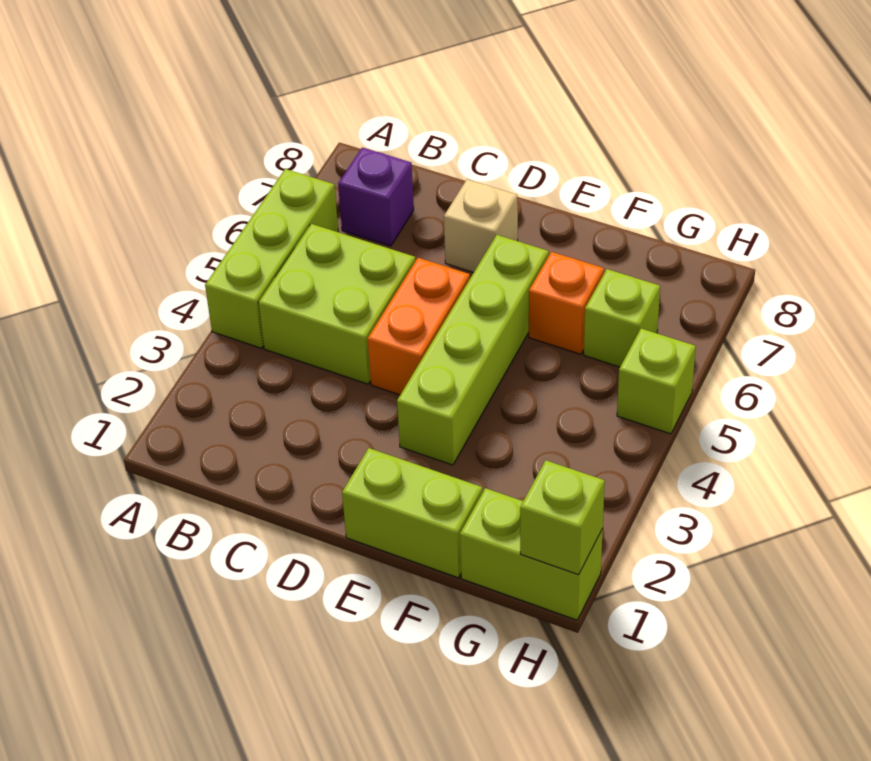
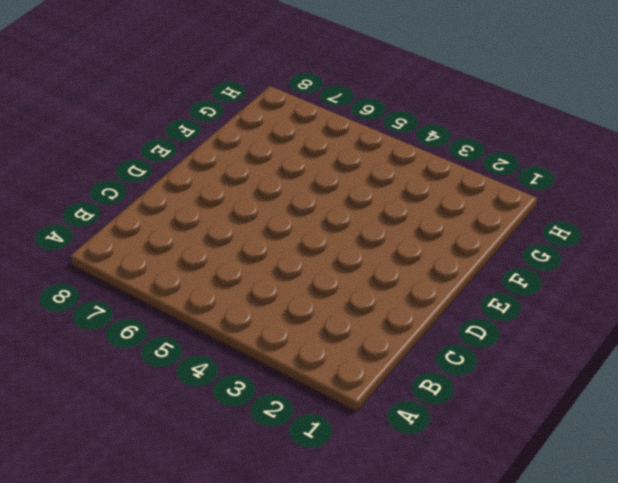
none -> lime 1x3 brick [205,169,338,348]
none -> lime 2x2 brick [258,224,415,384]
none -> purple 1x1 brick [338,147,414,246]

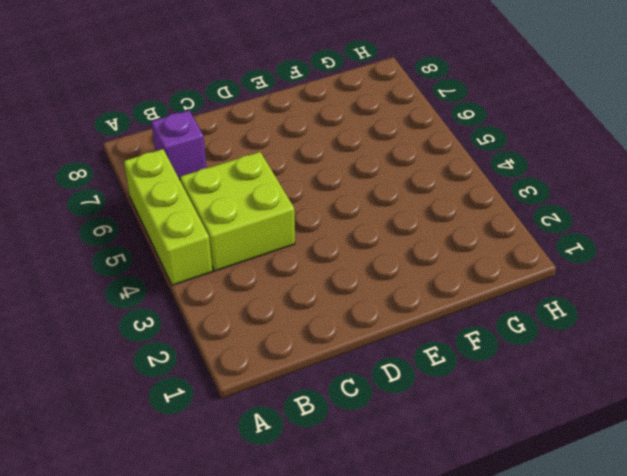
none -> orange 1x2 brick [368,258,470,395]
none -> tan 1x1 brick [444,179,518,272]
none -> lime 1x2 brick [342,448,483,578]

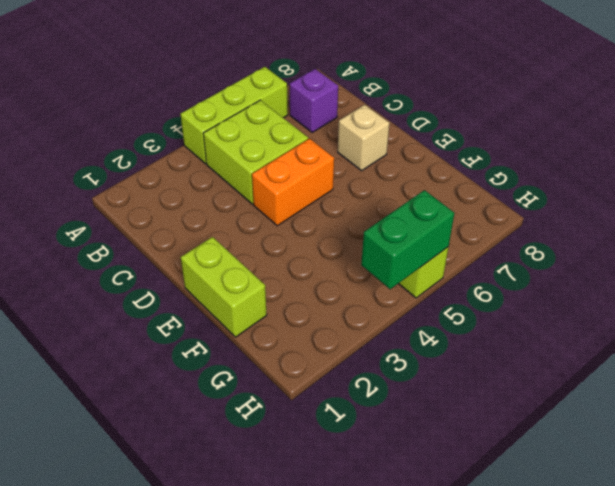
green 1x2 brick [361,190,454,289] -> none
none -> lime 1x4 brick [397,235,549,465]
none -> orange 1x1 brick [529,252,604,354]
none -> lime 1x2 brick [460,488,603,620]

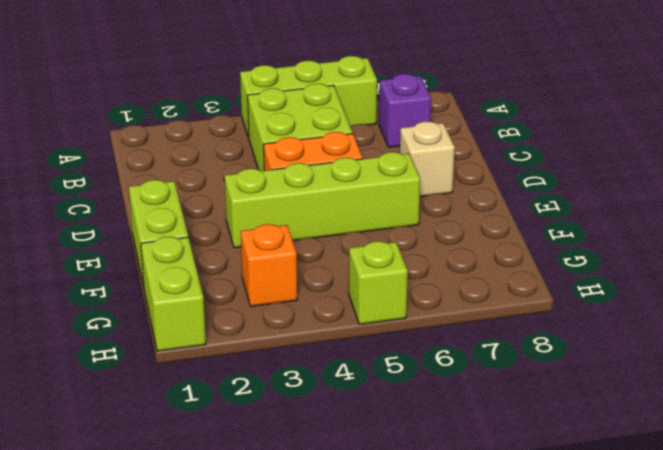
orange 1x1 brick [241,224,297,306] -> orange 1x1 brick moved to [529,252,604,354]
none -> lime 1x1 brick [584,269,660,367]
none -> lime 1x1 brick [520,460,605,575]

